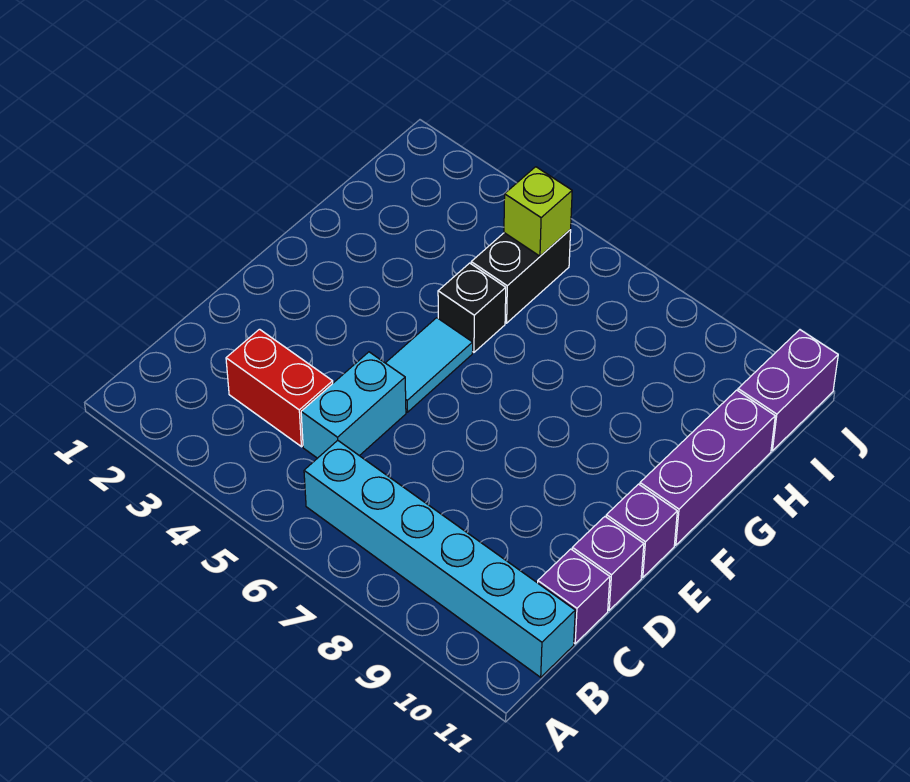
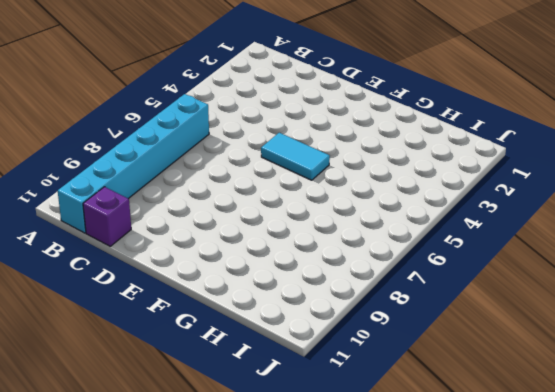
none -> red 1x2 brick [226,329,333,447]
none -> cyan 1x2 brick [301,352,406,458]
none -> purple 1x1 brick [572,517,644,610]

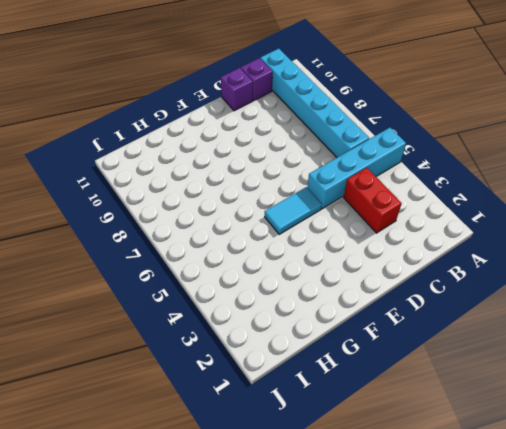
cyan 1x4 brick [307,128,406,209] -> cyan 1x2 brick [301,352,406,458]
none -> purple 1x1 brick [606,484,677,578]
none -> purple 1x3 brick [640,390,775,545]
none -> black 1x1 brick [438,263,506,352]

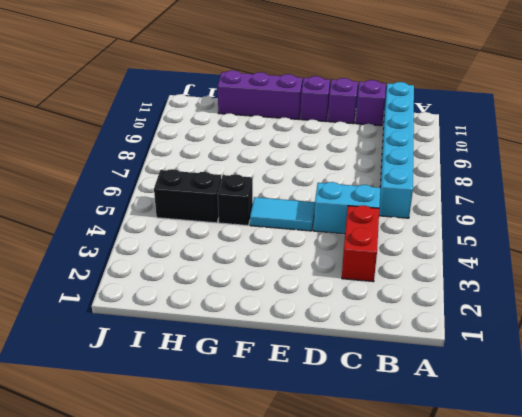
none -> purple 1x2 brick [738,330,838,451]
none -> lime 1x1 brick [504,167,572,256]

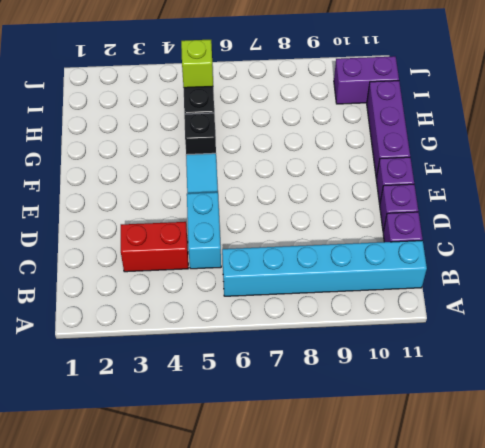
purple 1x2 brick [334,56,399,104] -> purple 1x2 brick turned to [738,330,838,451]

